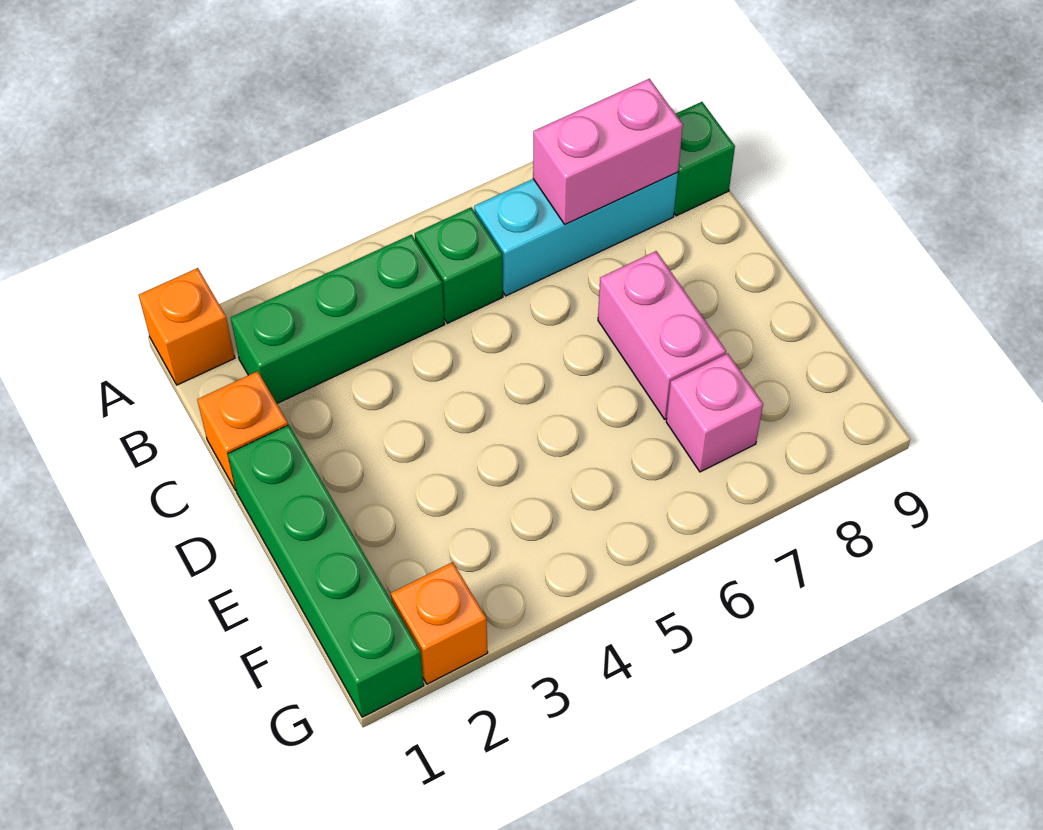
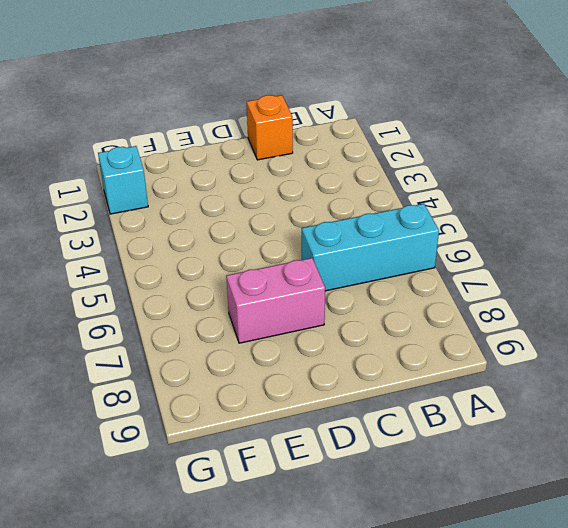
cyan 1x3 brick [302,204,439,291] -> cyan 1x3 brick turned to [474,172,678,296]
cyan 1x1 brick [98,146,148,214] -> orange 1x1 brick [391,562,488,684]
none -> orange 1x1 brick [139,268,235,385]
none -> green 1x3 brick [231,235,445,403]

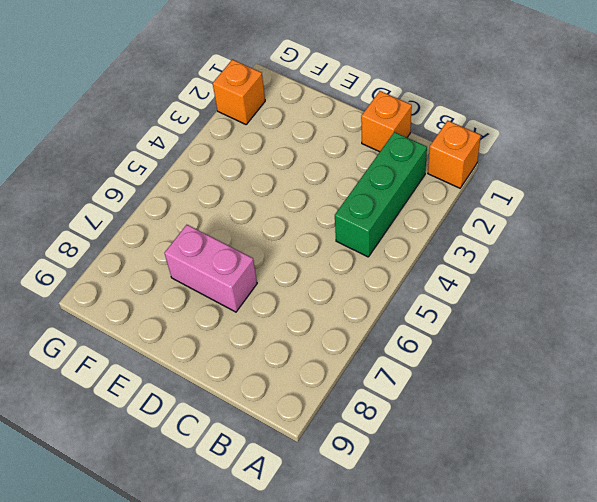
none -> green 1x1 brick [415,207,503,323]
none -> cyan 1x3 brick [474,172,678,296]

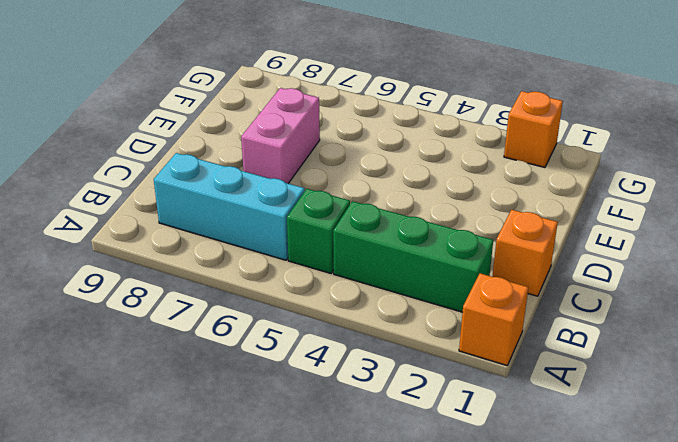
none -> green 1x1 brick [674,102,735,216]
none -> green 1x4 brick [228,425,424,717]

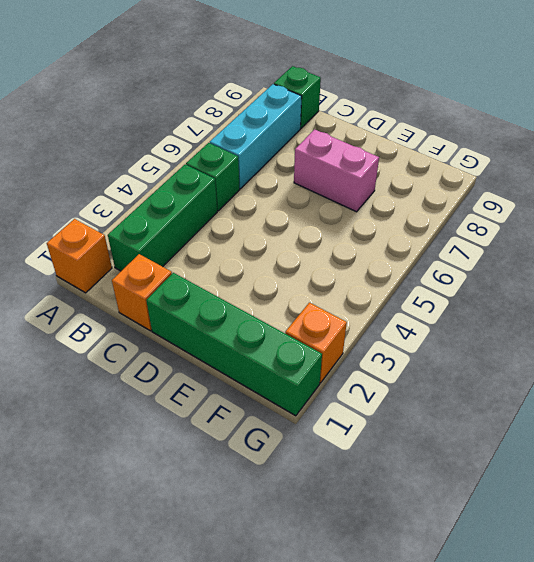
none -> pink 1x1 brick [666,353,763,472]
none -> pink 1x2 brick [533,79,683,224]

